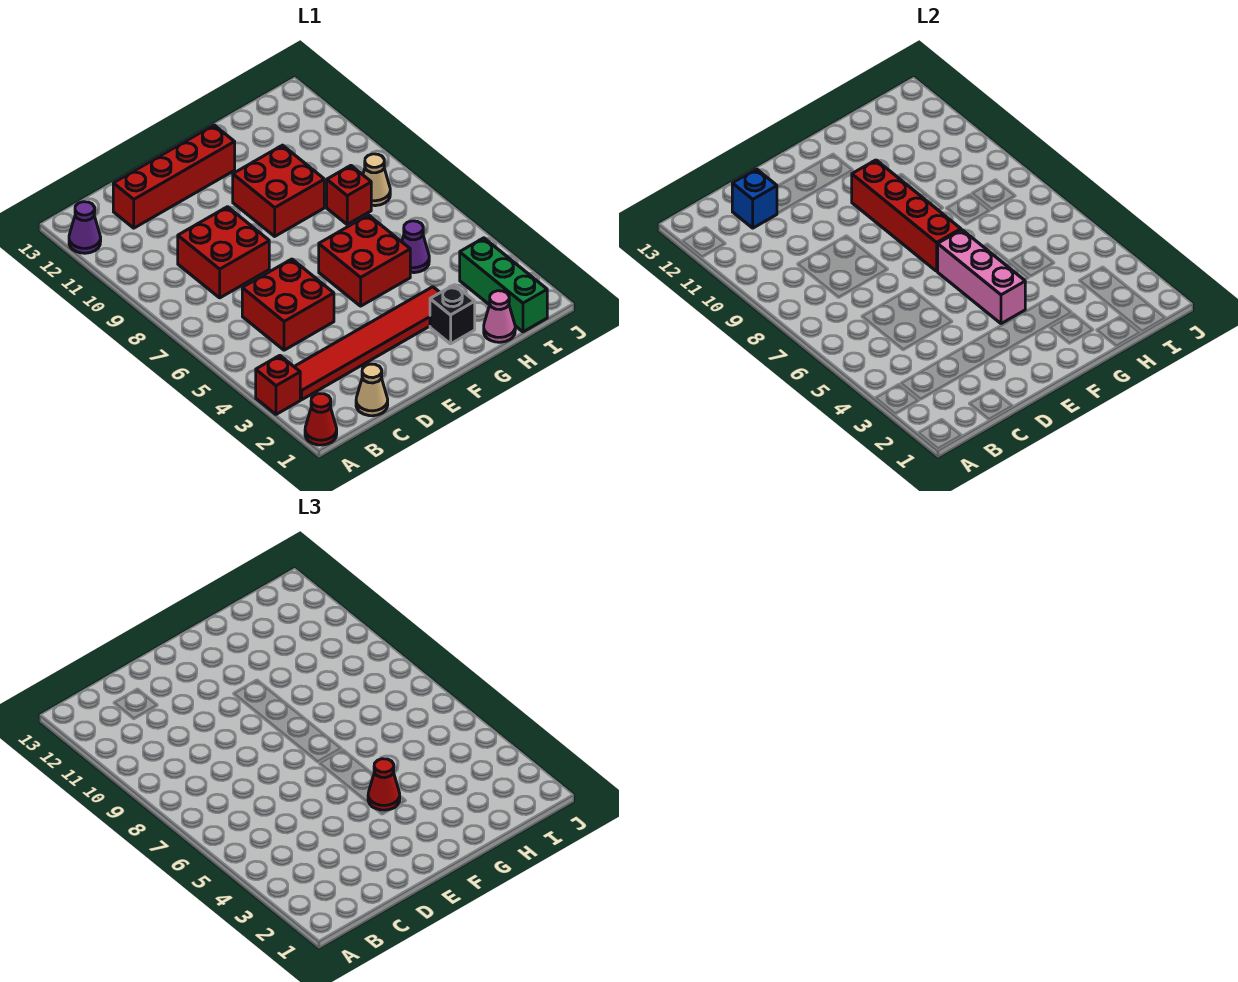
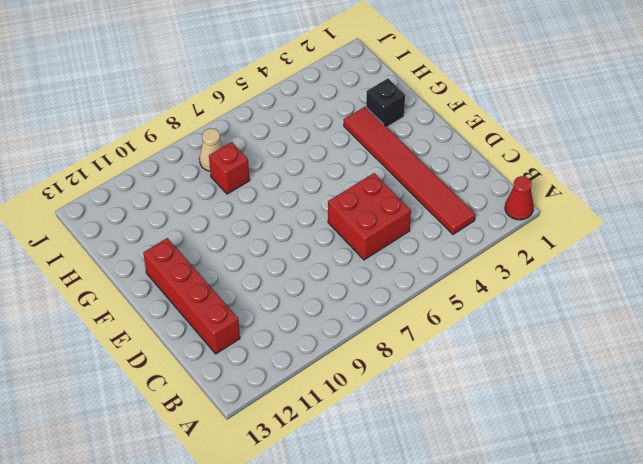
none -> red 1x1 brick [256,355,300,414]
none -> purple 1x1 cone [69,202,101,253]
none -> tan 1x1 cone [356,364,388,416]

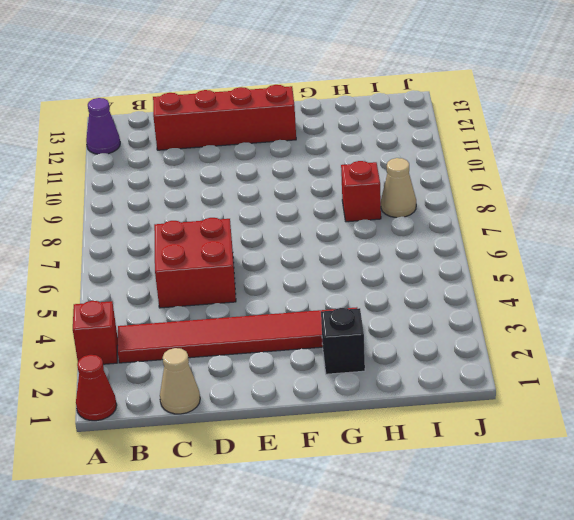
none -> red 2x2 brick [178,207,269,298]
none -> red 2x2 brick [319,215,410,306]
none -> red 2x2 brick [233,145,324,236]

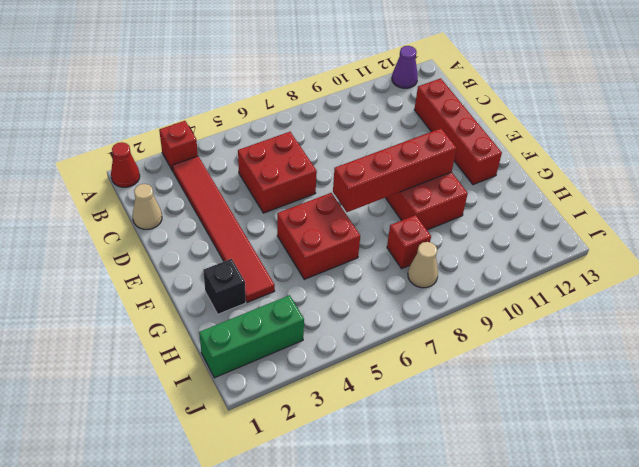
none -> red 2x2 brick [178,207,269,298]
none -> pink 1x1 cone [484,291,515,342]
none -> purple 1x1 cone [402,221,429,273]

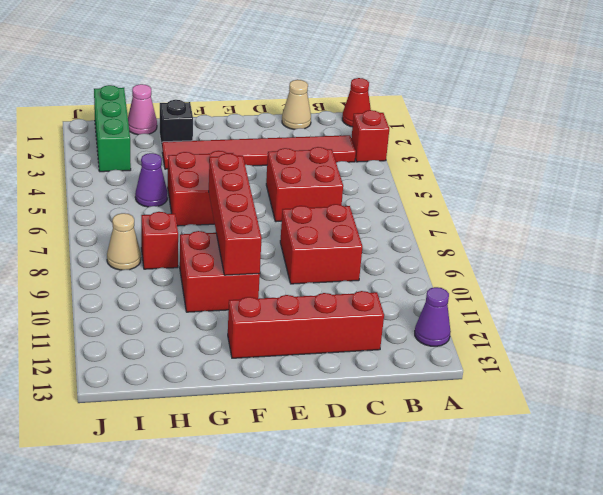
none -> blue 1x1 brick [732,169,777,228]
none -> pink 1x3 brick [938,230,1025,324]
none -> red 1x1 cone [368,759,400,810]

